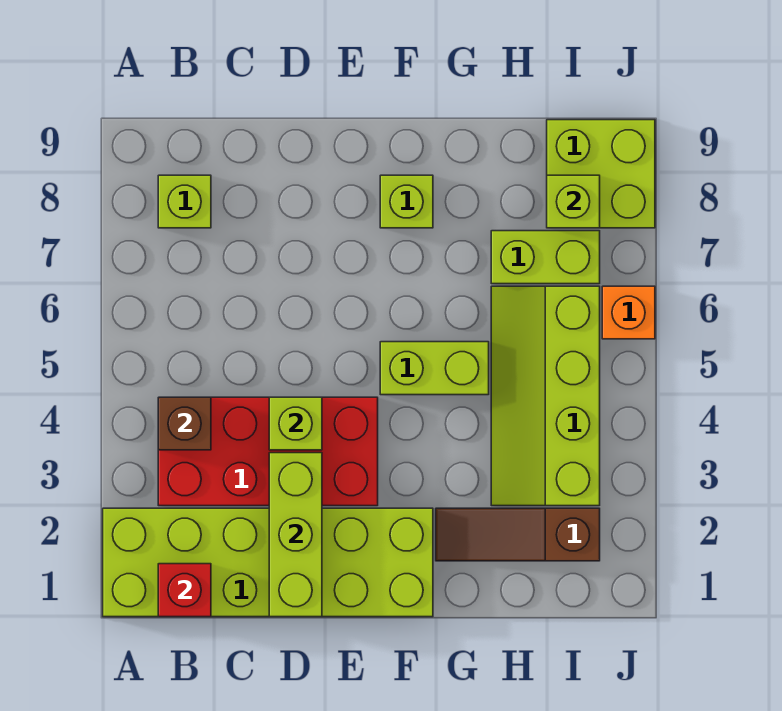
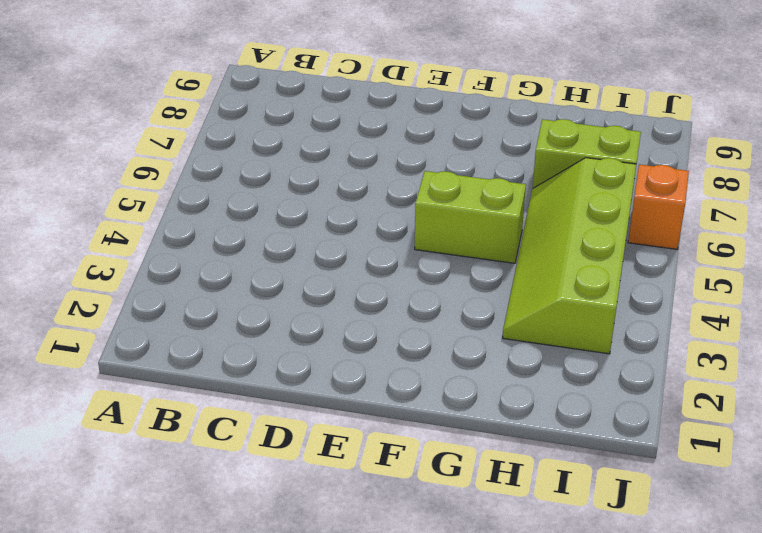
none -> lime 2x6 brick [103,508,433,617]
none -> red 2x4 brick [158,397,378,506]
none -> lime 1x1 brick [158,175,211,228]

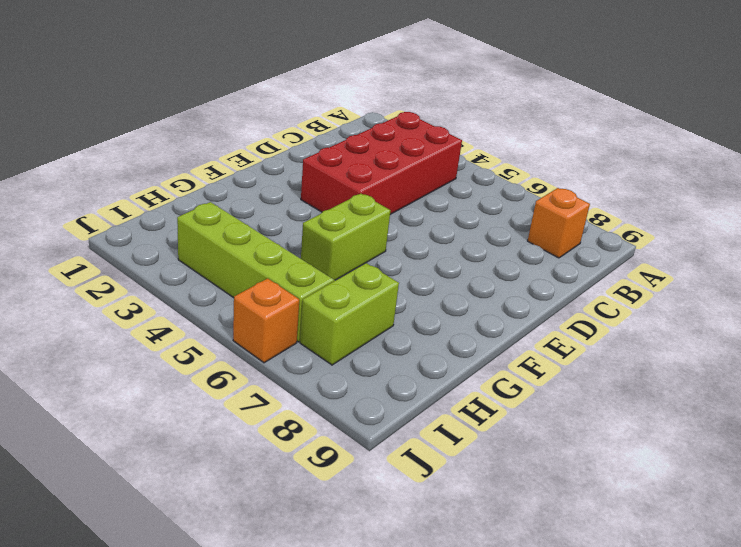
orange 1x1 brick [528,188,590,258] -> lime 1x1 brick [158,175,211,228]
none -> lime 2x6 brick [103,508,433,617]
none -> lime 1x1 brick [380,175,433,228]
none -> brown 1x3 slope [436,508,600,561]

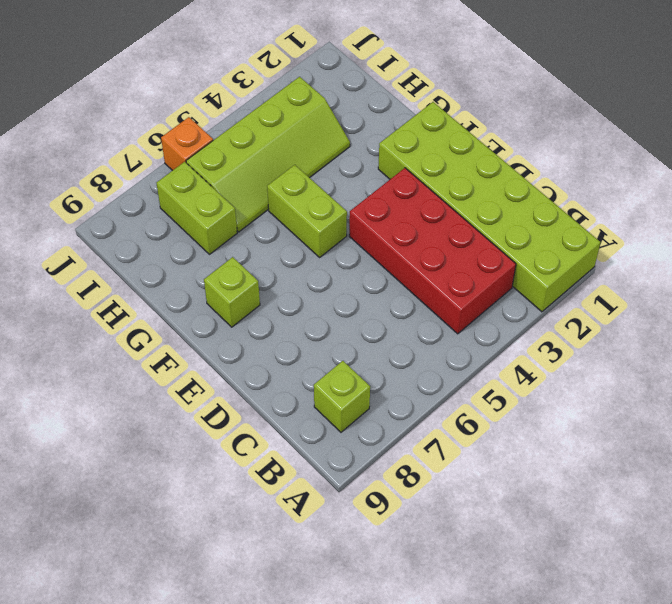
none -> brown 1x3 slope [436,508,600,561]
none -> lime 2x2 brick [547,120,655,228]
none -> red 1x1 brick [158,564,211,617]

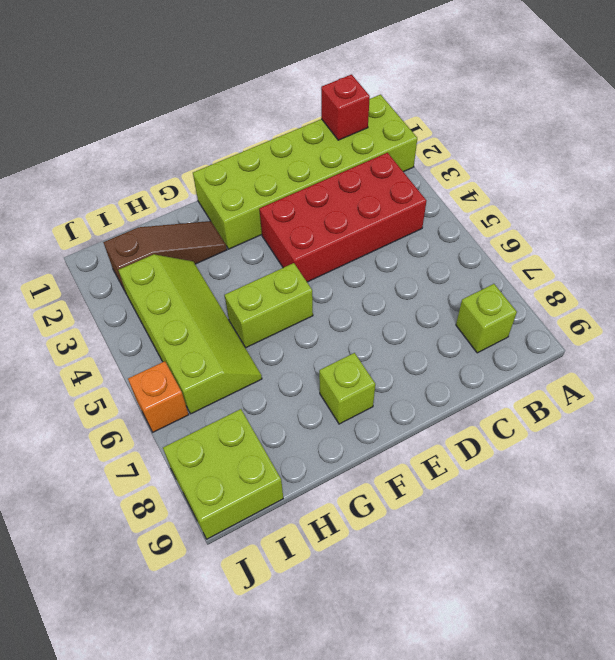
none -> lime 1x2 brick [491,231,600,284]
none -> brown 1x1 brick [158,397,211,450]
none -> lime 1x3 brick [269,453,322,617]

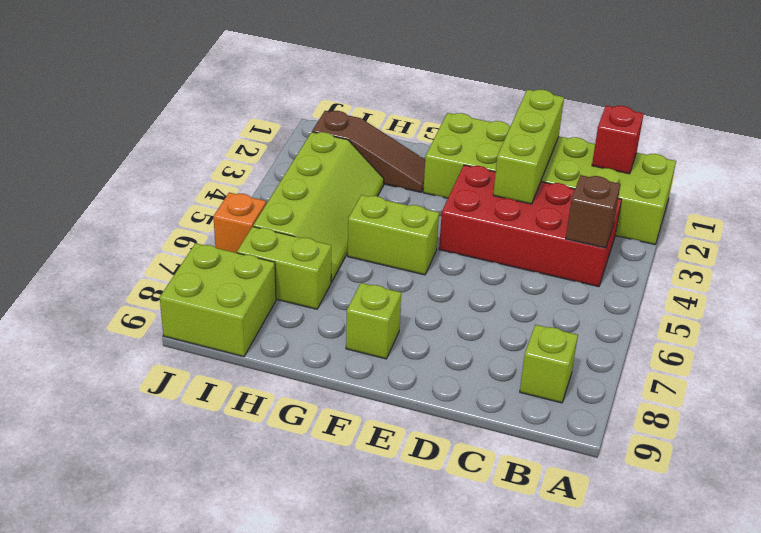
none -> lime 1x1 brick [269,397,322,450]
none -> lime 1x1 brick [547,175,600,228]

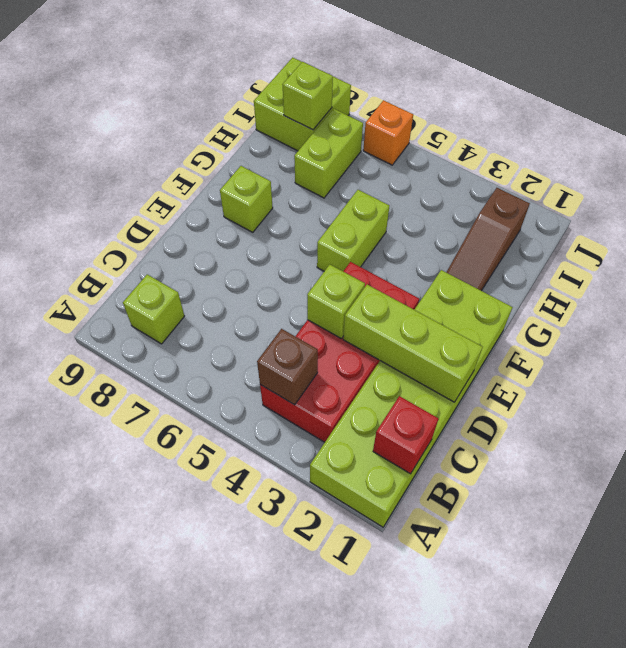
none -> lime 2x4 slope [491,286,600,506]

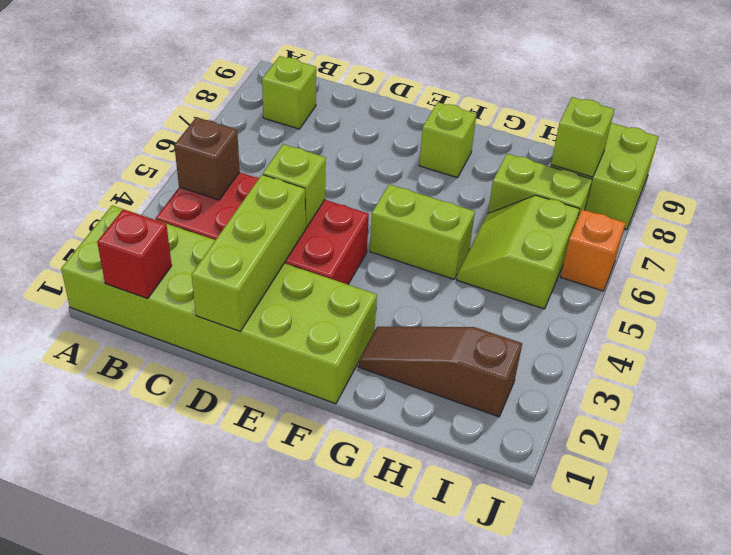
lime 2x2 slope [457,195,580,309] -> lime 2x4 slope [491,286,600,506]

